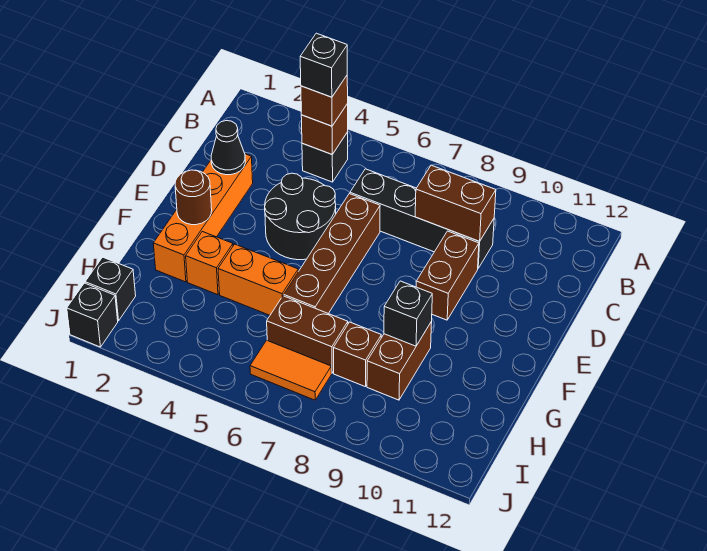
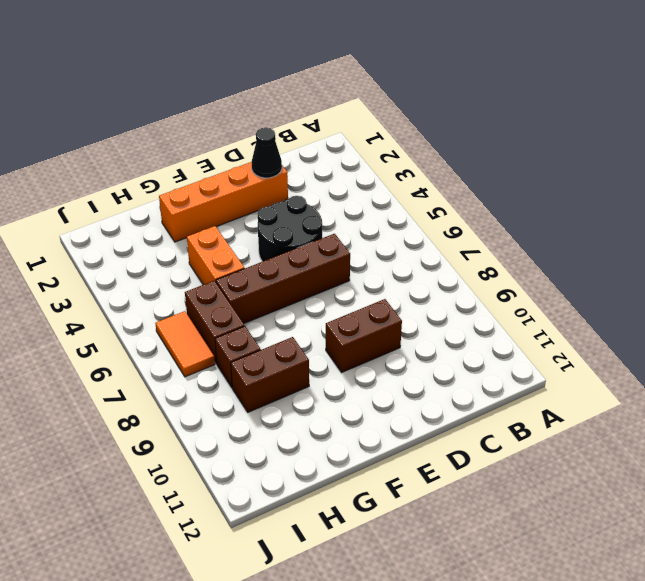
none -> black 1x1 brick [302,132,348,182]
none -> black 1x4 brick [350,169,494,268]
none -> orange 1x1 brick [186,232,233,295]

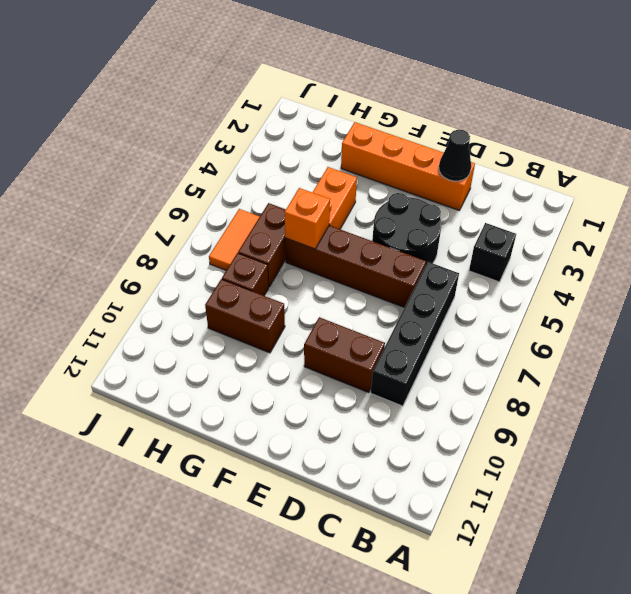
orange 1x1 brick [285,188,330,249] -> orange 1x1 brick moved to [186,232,233,295]
none -> black 1x1 brick [85,257,136,321]
none -> black 1x1 brick [67,283,118,347]
none -> brown 1x1 brick [301,104,348,154]

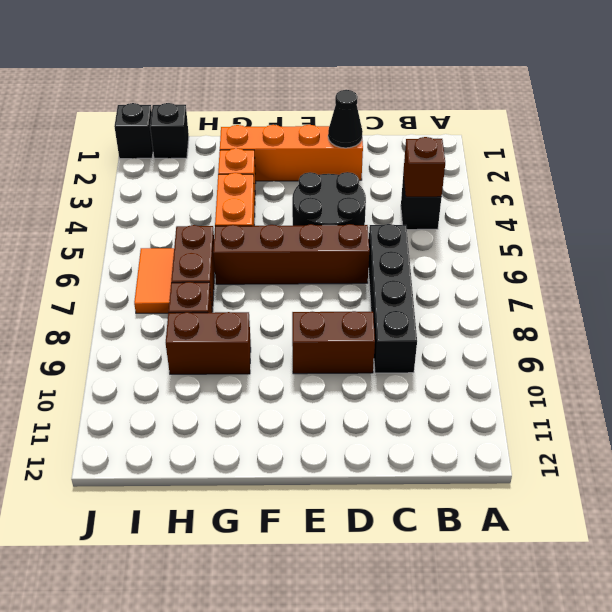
none -> brown 1x2 brick [415,165,496,241]
none -> brown 1x1 round brick [175,170,212,225]
none -> black 1x1 brick [384,281,432,346]

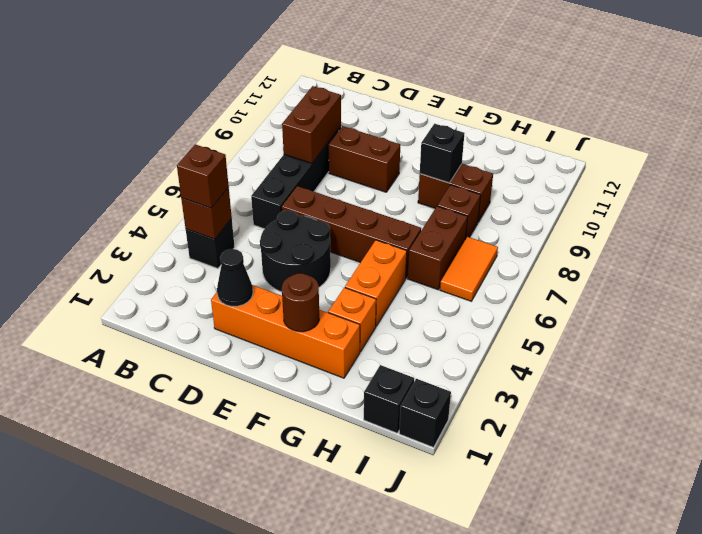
none -> black 1x1 brick [300,33,347,97]

